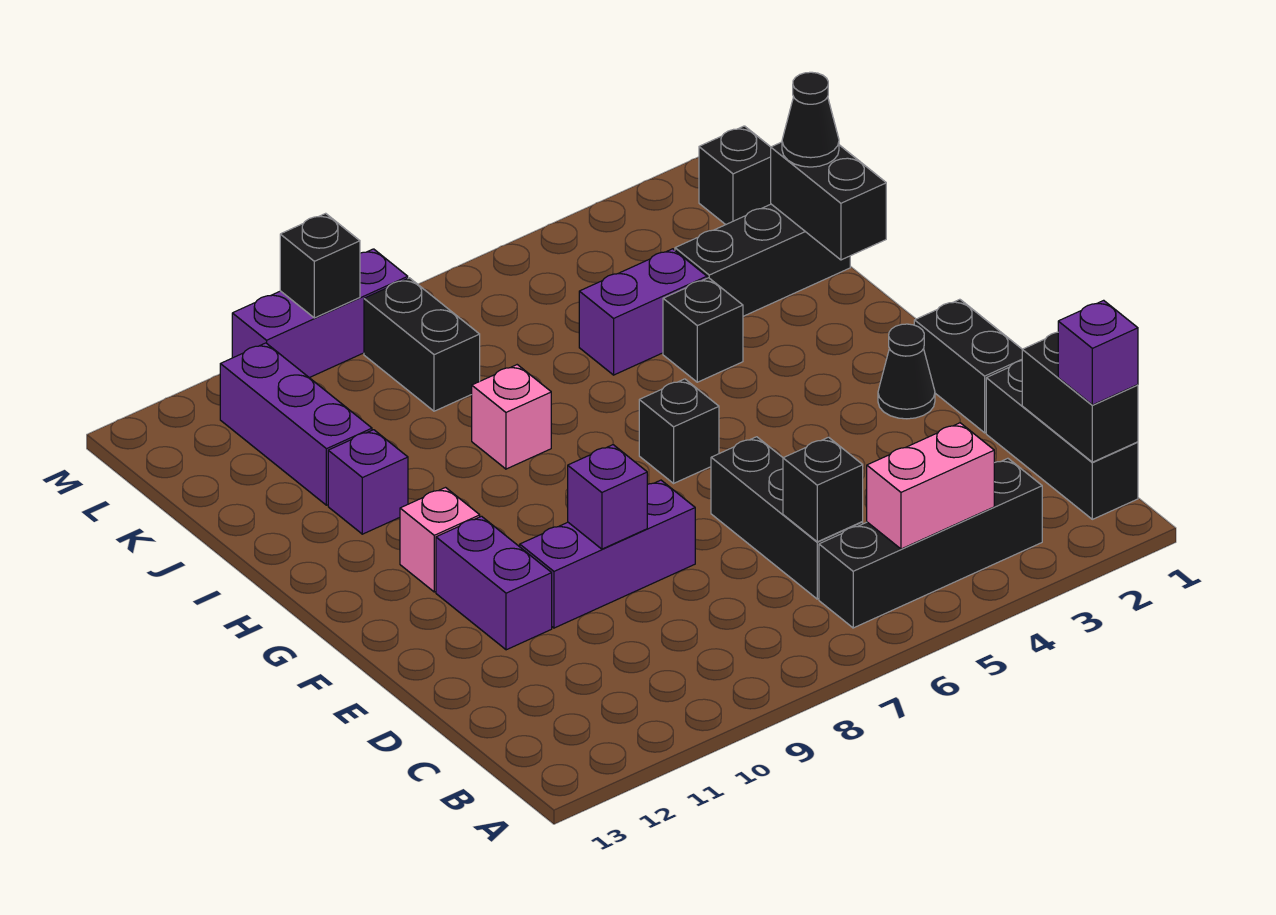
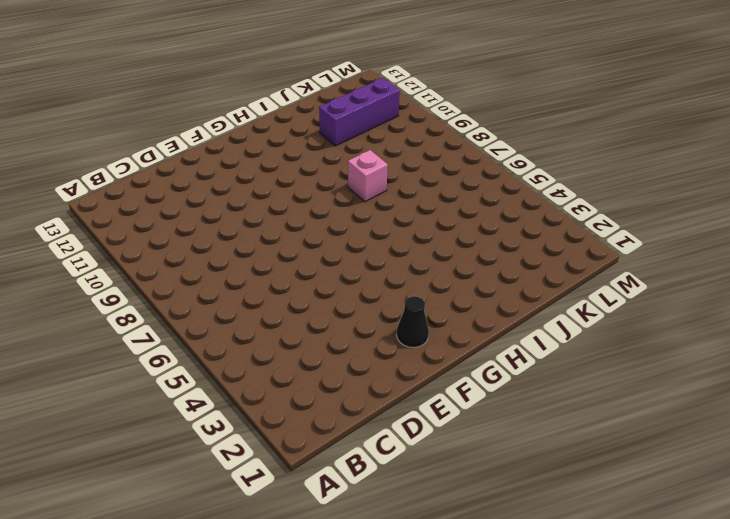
none -> black 1x3 brick [986,361,1138,519]
none -> black 1x4 brick [819,458,1042,628]
none -> black 1x3 brick [711,437,863,599]

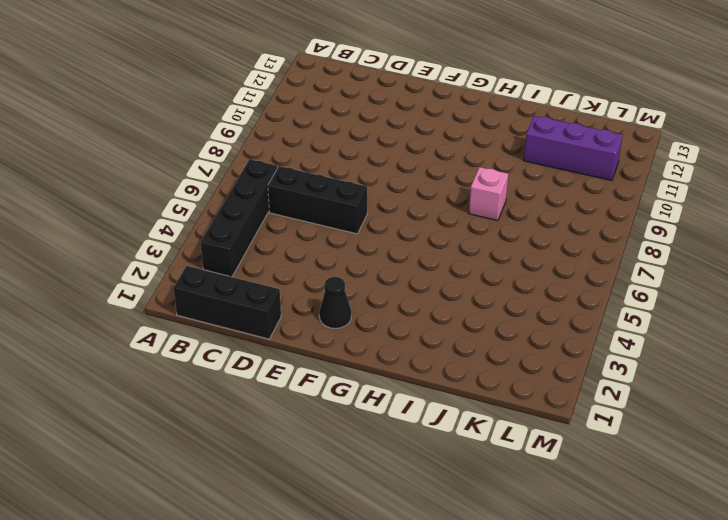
none -> black 1x2 brick [914,299,1022,433]
none -> purple 1x3 brick [520,480,695,628]
none -> purple 1x2 brick [436,516,552,650]

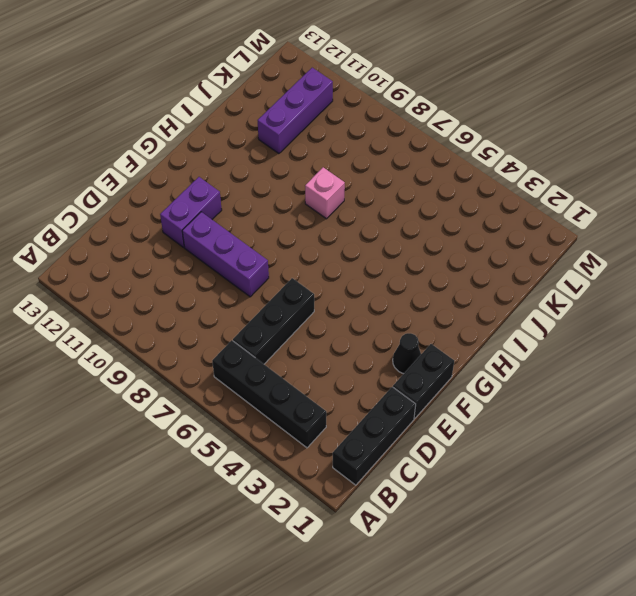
none -> black 1x1 brick [639,379,719,483]
none -> pink 1x1 brick [400,488,480,592]
none -> black 1x1 brick [663,278,743,382]

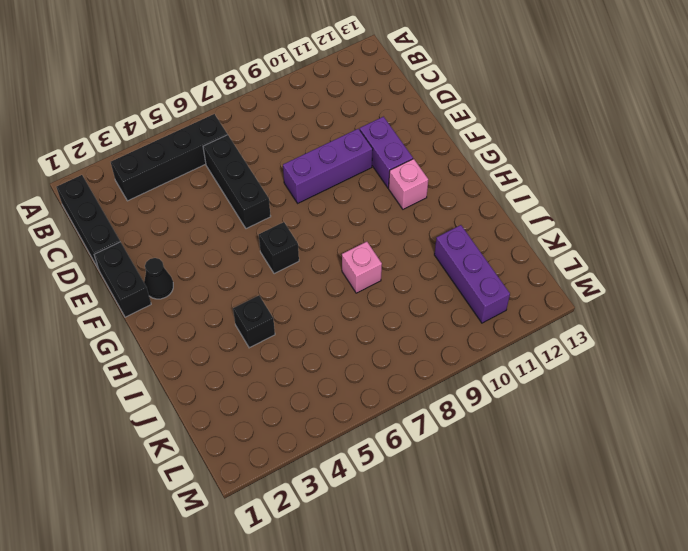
none -> purple 1x1 brick [328,430,408,534]
none -> black 1x3 brick [675,204,850,316]
none -> purple 1x2 brick [579,249,707,375]

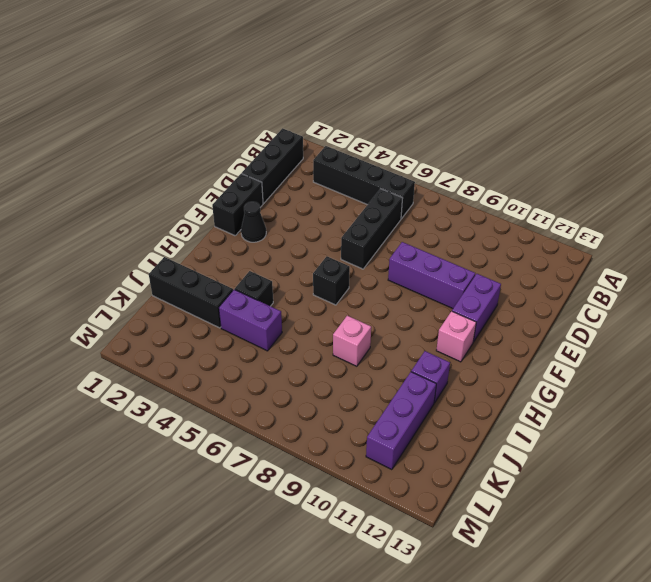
none -> black 1x2 brick [364,278,480,411]
none -> black 1x1 brick [699,126,771,225]
none -> purple 1x3 brick [232,249,408,378]

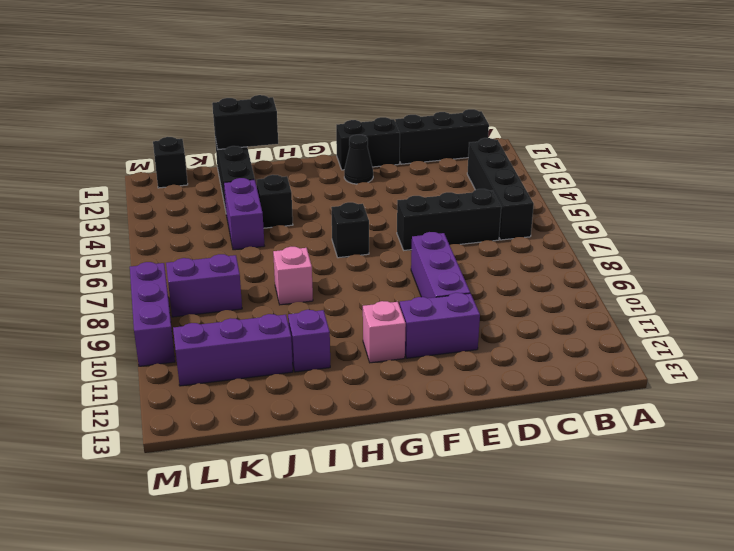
purple 1x2 brick [166,254,242,317] -> black 1x2 brick [364,278,480,411]
none -> black 1x2 brick [1022,332,1138,462]
none -> pink 1x2 brick [867,423,994,549]
none -> black 1x1 brick [783,437,863,542]

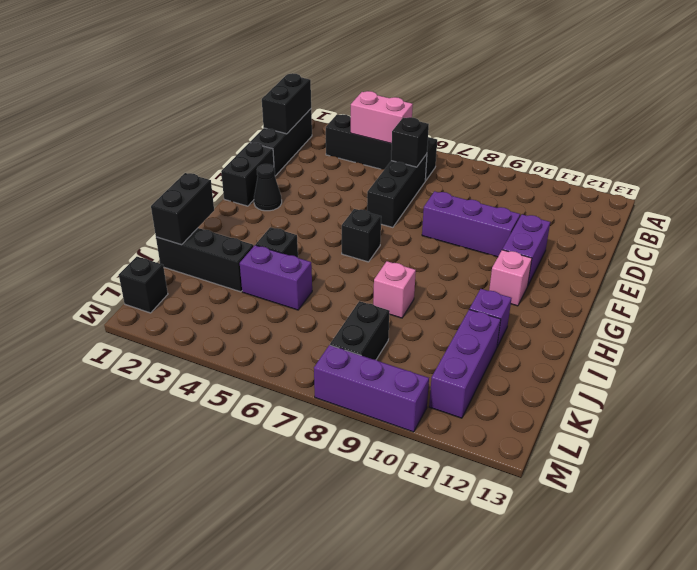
none -> purple 1x1 brick [568,445,647,549]
none -> black 1x1 brick [280,213,360,318]
none -> purple 1x1 brick [1058,300,1138,405]

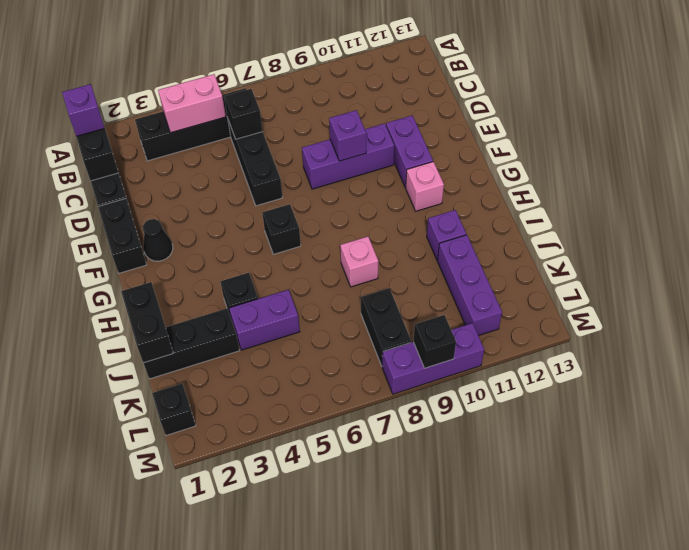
none -> black 1x1 cone [782,72,839,167]

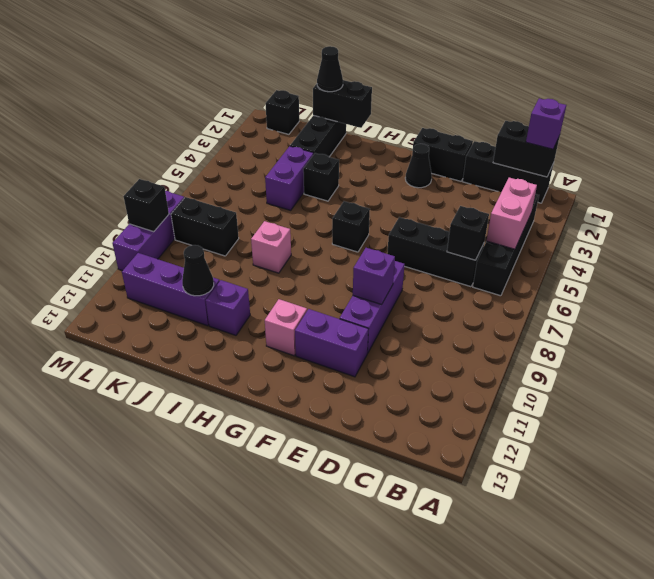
black 1x1 cone [182,245,214,296] -> none

